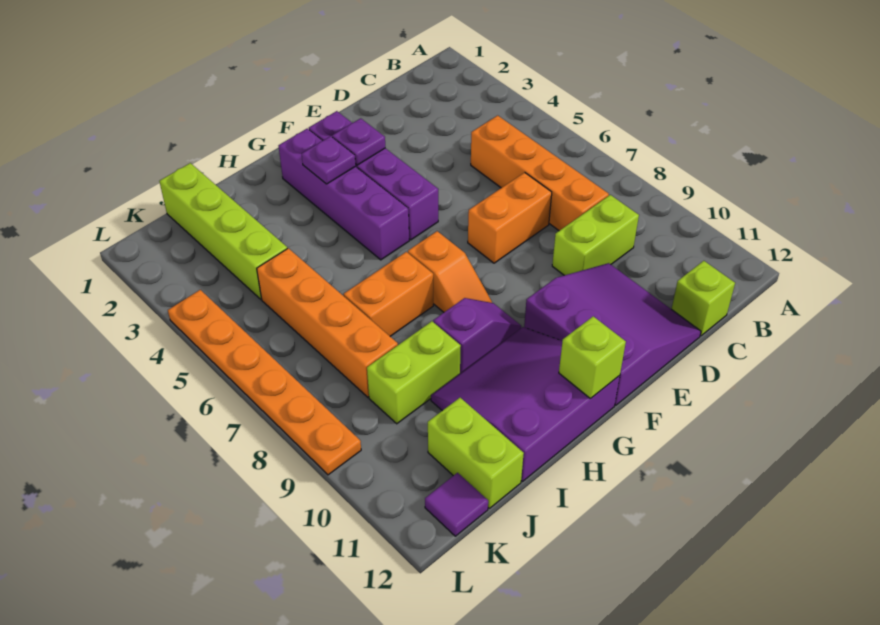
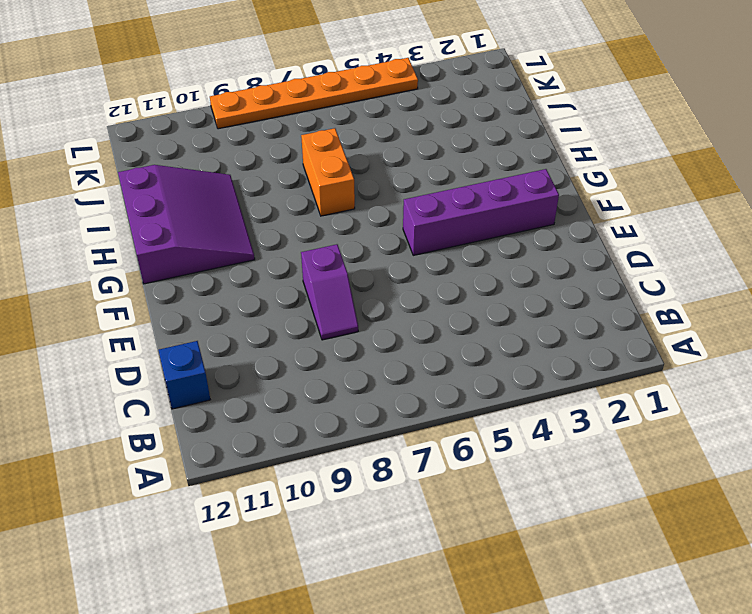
blue 1x1 brick [159,341,210,409] -> lime 1x1 brick [672,261,735,336]
purple 1x2 slope [301,244,358,340] -> purple 1x2 slope moved to [433,298,521,373]
none -> orange 1x4 brick [471,115,609,231]
none -> lime 1x2 brick [552,195,639,275]
none -> orange 1x2 brick [468,173,552,263]

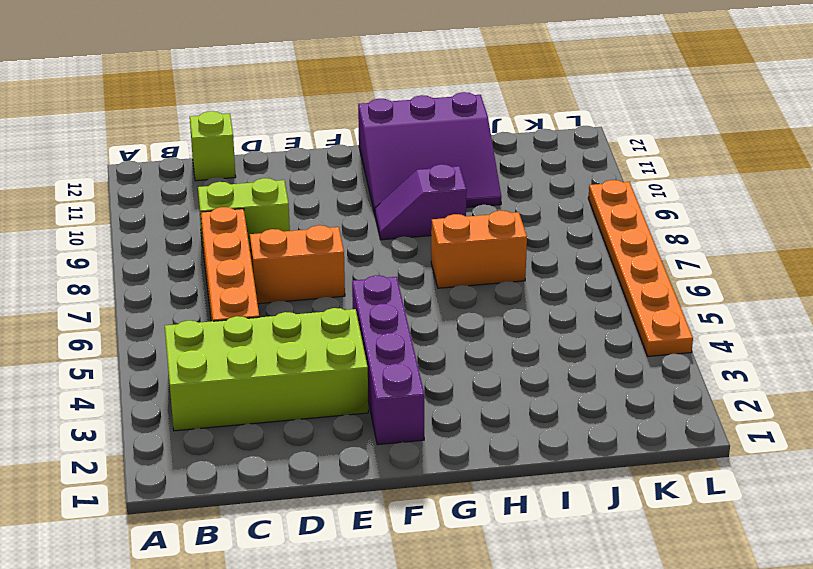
lime 2x4 brick [165,308,368,431] -> none
none -> purple 3x3 slope [524,263,701,405]
none -> purple 1x4 brick [279,129,409,260]
none -> orange 1x2 slope [408,231,492,312]

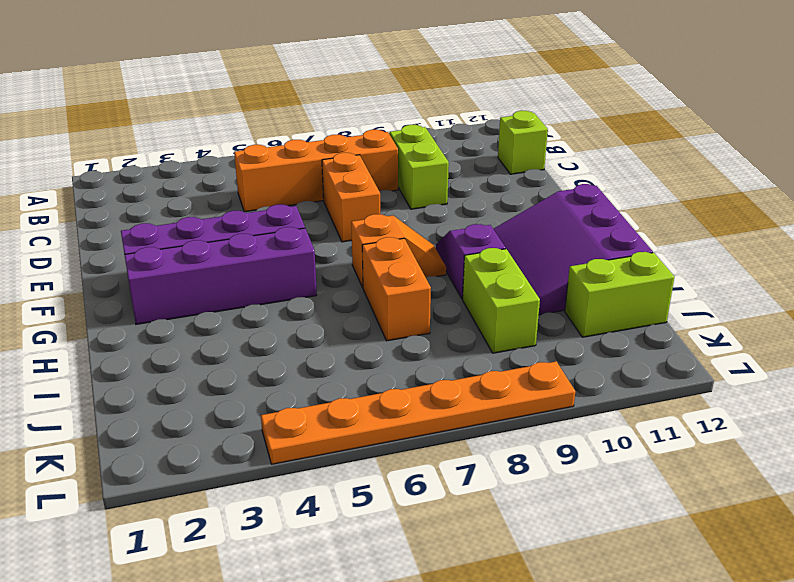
none -> purple 3x3 slope [524,263,701,405]
none -> lime 1x4 brick [159,163,287,299]
none -> orange 1x4 brick [257,248,398,397]

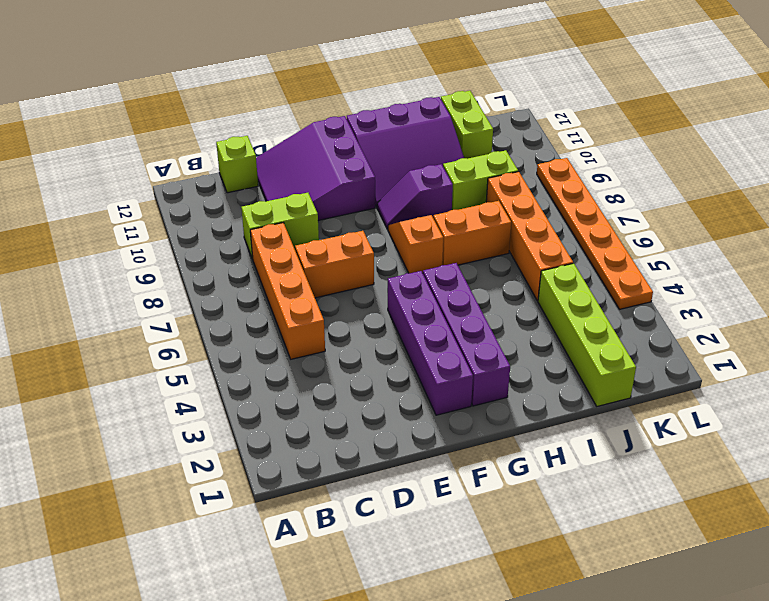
none -> purple 1x1 tile [425,473,488,536]
none -> purple 1x1 plate [332,118,385,165]
none -> purple 1x1 plate [302,136,356,184]

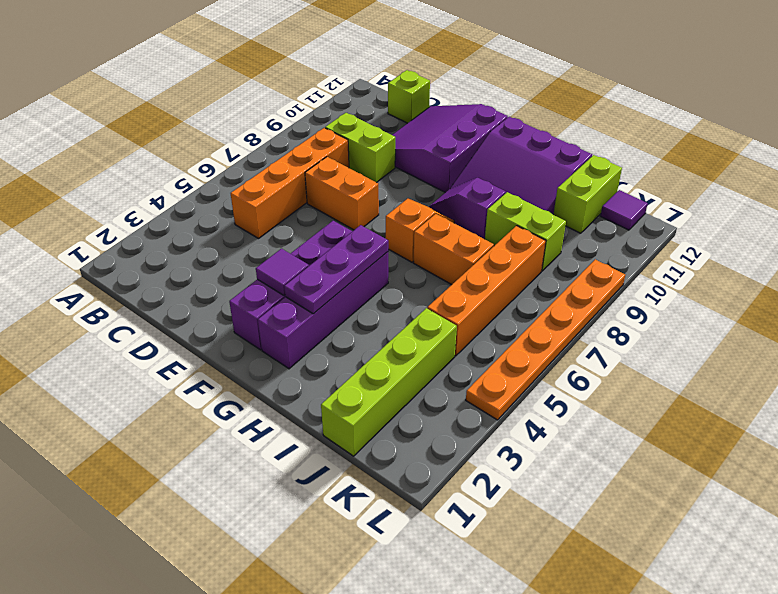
purple 1x1 tile [256,249,309,295] -> purple 1x1 plate [332,118,385,165]
purple 1x3 plate [284,225,388,314] -> purple 1x1 plate [302,136,356,184]
none -> lime 1x1 brick [559,316,626,399]

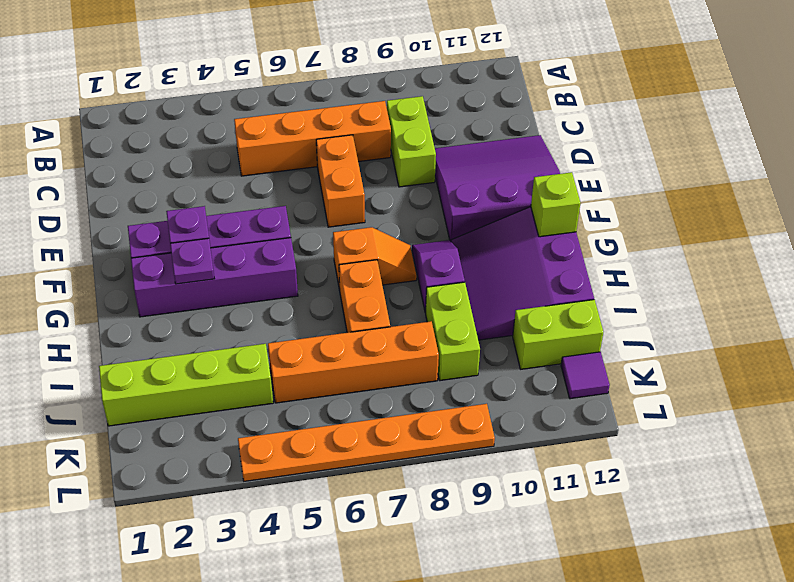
none -> lime 1x1 brick [672,261,735,336]

